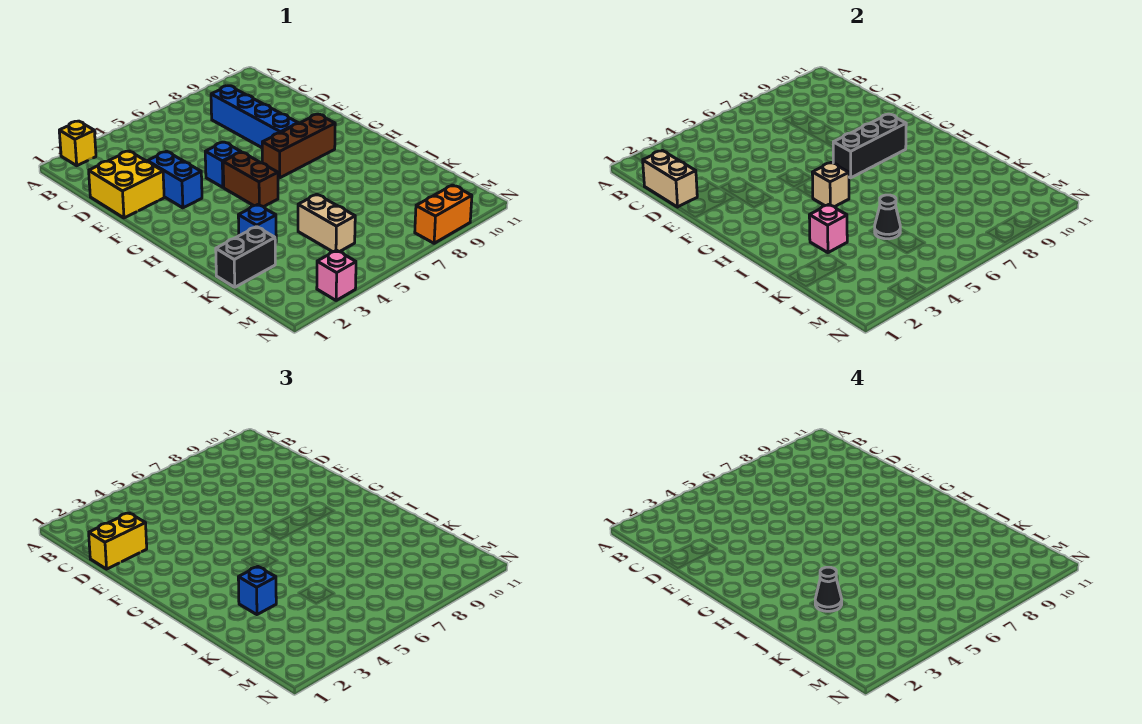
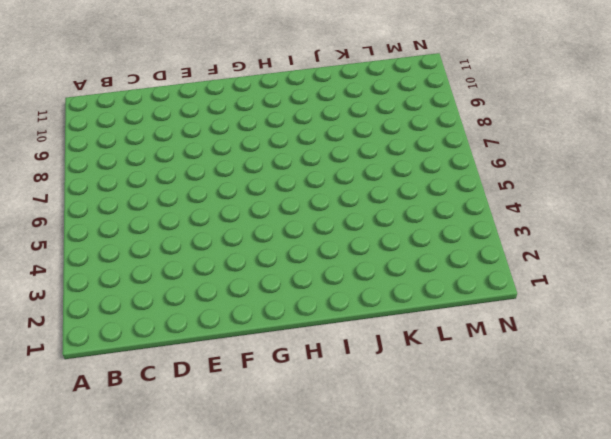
none -> yellow 1x1 brick [59,121,96,166]
none -> blue 1x4 brick [211,86,298,148]
none -> yellow 2x2 brick [89,151,164,218]

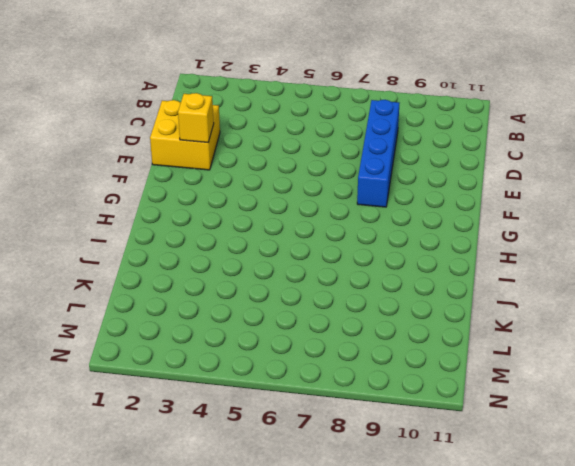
yellow 1x1 brick [178,93,214,142] -> yellow 1x1 brick moved to [59,121,96,166]
none -> blue 1x2 brick [147,151,202,208]
none -> blue 1x1 brick [205,142,241,187]
none -> brown 1x2 brick [223,152,278,207]

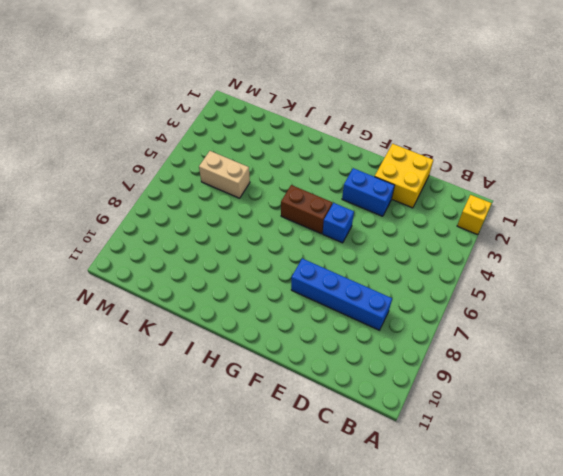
none -> brown 1x3 brick [262,114,335,178]
none -> blue 1x1 brick [238,205,276,243]
none -> black 1x2 brick [216,227,275,287]

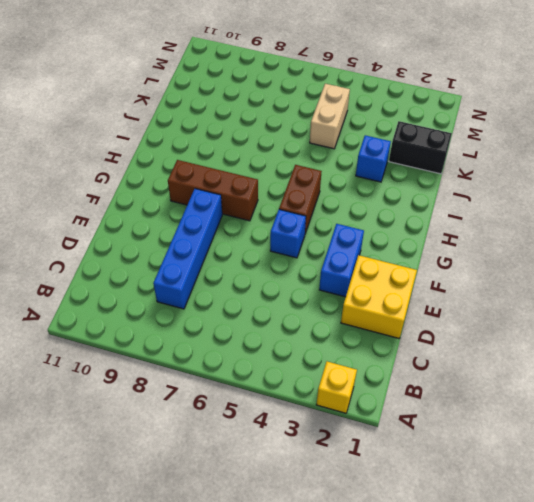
none -> pink 1x1 brick [317,250,356,300]
none -> orange 1x2 brick [415,185,472,243]
none -> tan 1x2 brick [643,151,697,207]

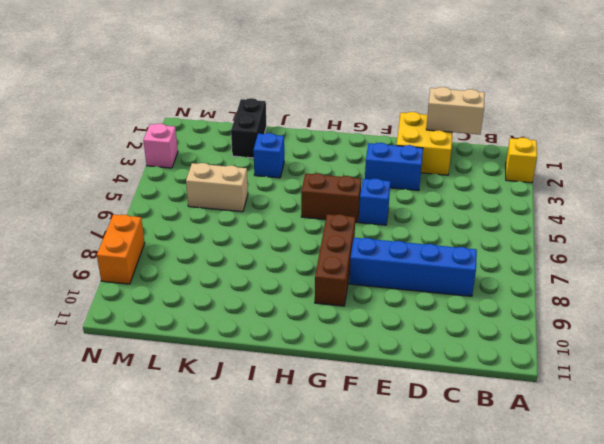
none -> black 1x3 brick [833,114,906,178]
none -> tan 1x1 brick [812,162,849,207]
none -> pink 1x1 brick [809,205,847,253]

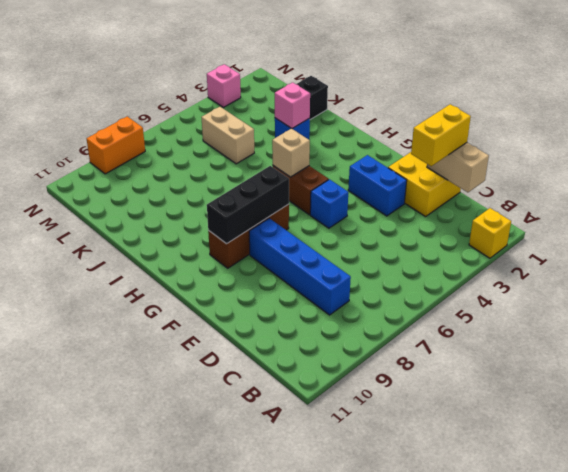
none -> black 1x1 cone [875,195,900,239]
none -> blue 1x1 brick [238,567,276,615]
none -> black 1x1 cone [815,567,842,611]

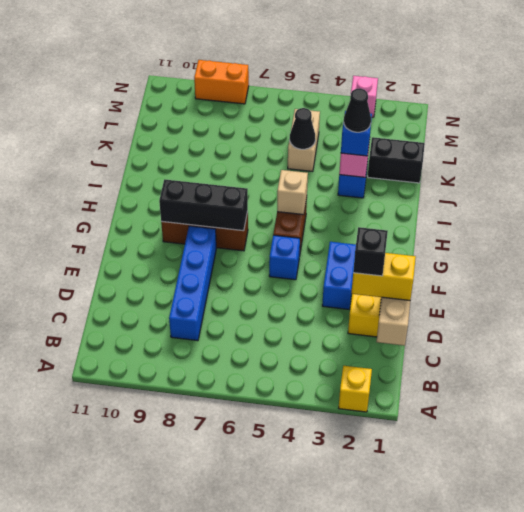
black 1x1 brick [353,227,388,276] -> none

